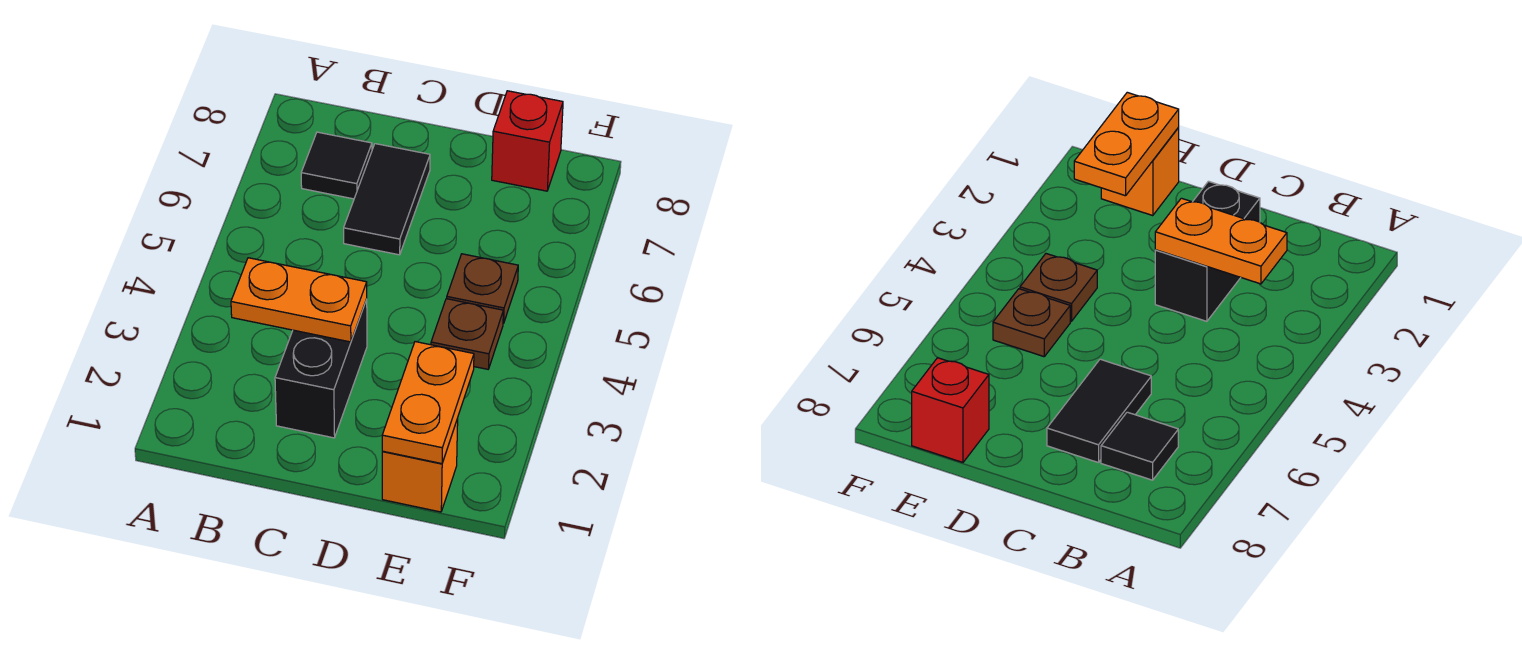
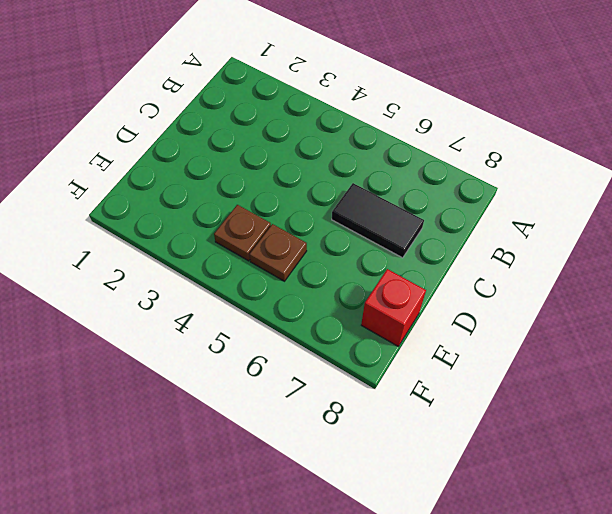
none -> black 1x1 tile [301,132,372,199]
none -> black 1x2 brick [275,300,367,438]

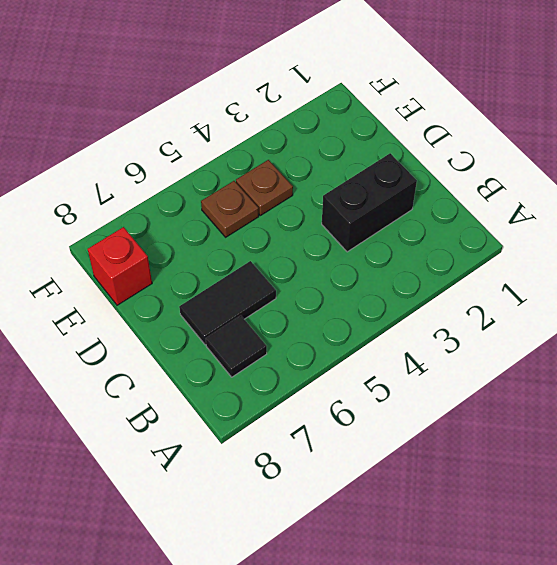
none -> orange 1x1 brick [382,419,458,512]
none -> orange 1x2 plate [231,258,367,342]

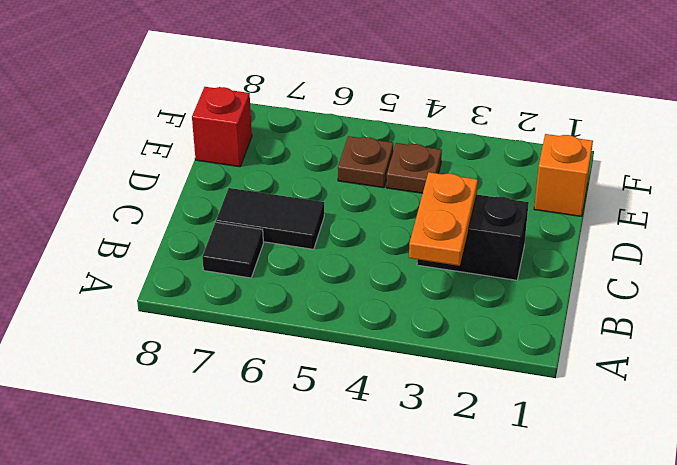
none -> orange 1x2 plate [382,342,474,464]

